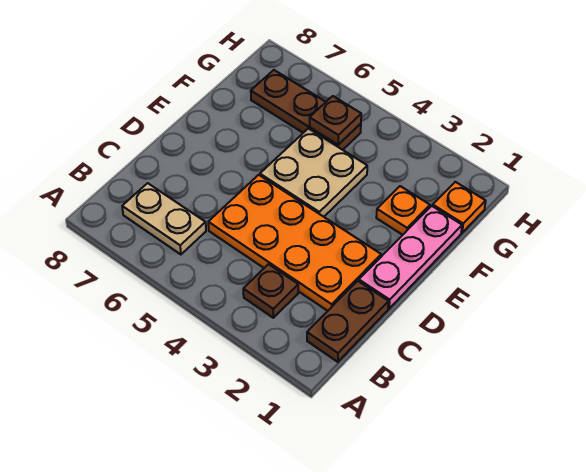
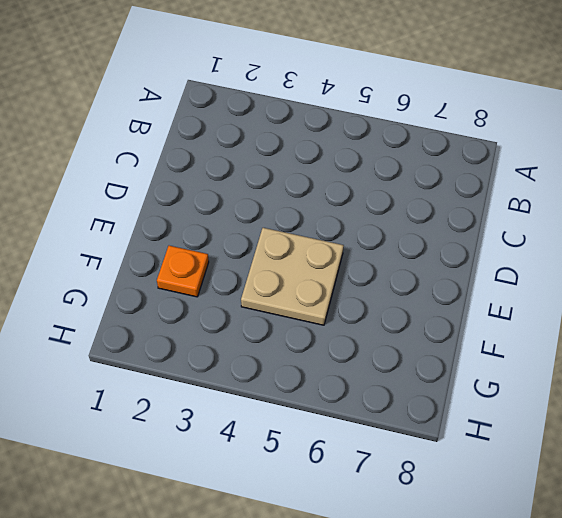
none -> brown 1x2 plate [307,281,389,362]
none -> brown 1x1 plate [243,264,298,318]

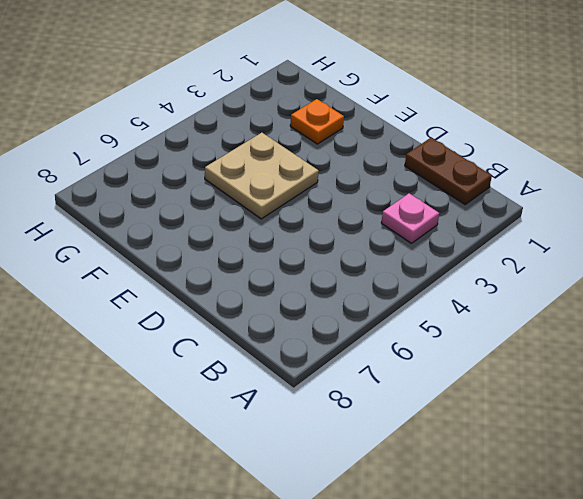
pink 1x1 plate [381,193,439,243] -> brown 1x1 plate [243,264,298,318]
none -> tan 1x2 plate [122,183,206,254]
none -> orange 2x4 plate [208,175,381,311]

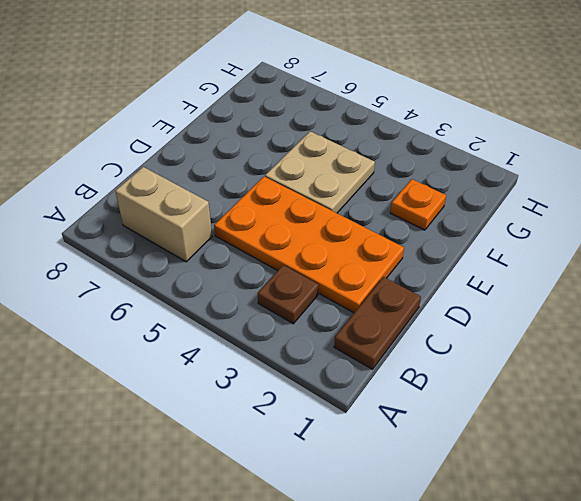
tan 1x2 brick [115,167,212,262] -> tan 1x2 plate [122,183,206,254]
none -> pink 1x3 plate [359,206,462,309]
none -> orange 1x1 plate [433,182,486,233]

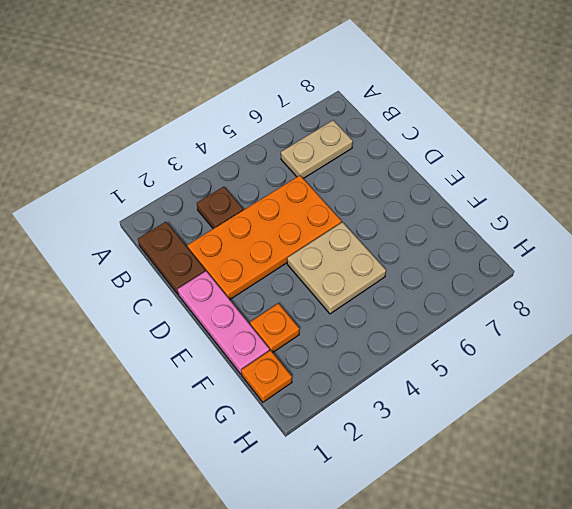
none -> brown 1x3 plate [251,70,361,150]
none -> brown 1x1 plate [310,96,361,145]

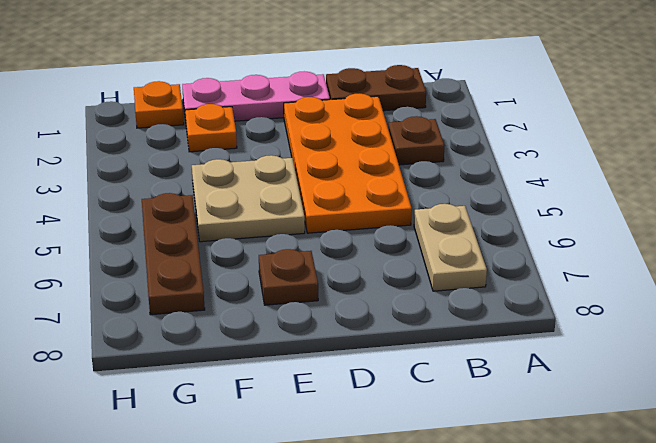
brown 1x1 plate [259,249,318,305] -> brown 1x1 plate moved to [310,96,361,145]

